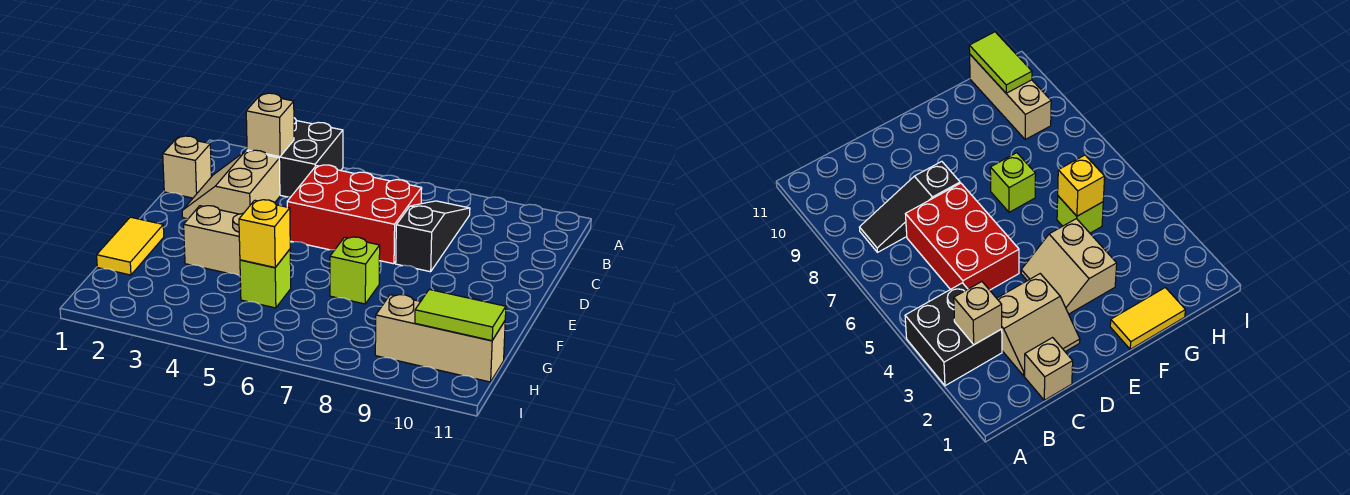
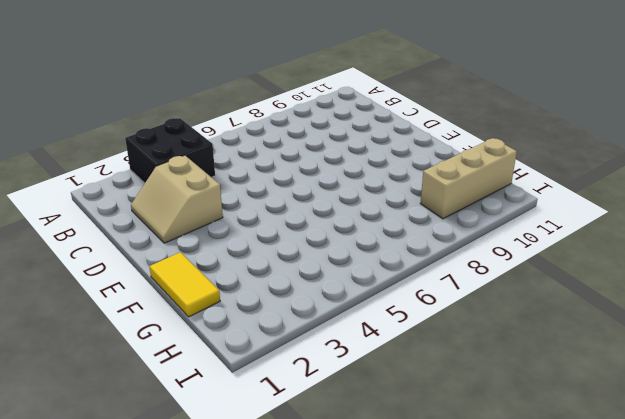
none -> black 1x3 slope [396,201,470,272]
none -> tan 1x1 brick [163,136,211,198]
none -> red 2x3 brick [287,165,422,264]

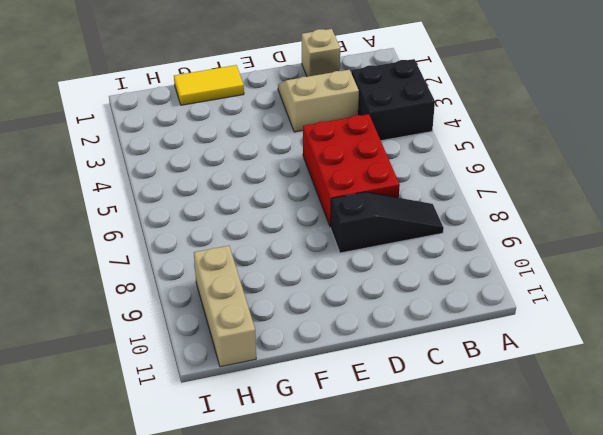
none -> tan 2x2 slope [184,206,243,276]
none -> lime 1x1 brick [330,237,380,304]
none -> lime 1x1 brick [240,249,291,308]

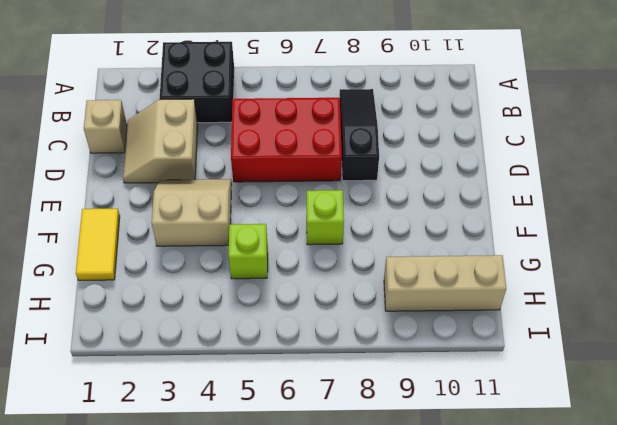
none -> tan 1x1 brick [246,93,294,157]
none -> yellow 1x1 brick [239,200,290,267]
none -> lime 1x2 tile [415,289,506,341]

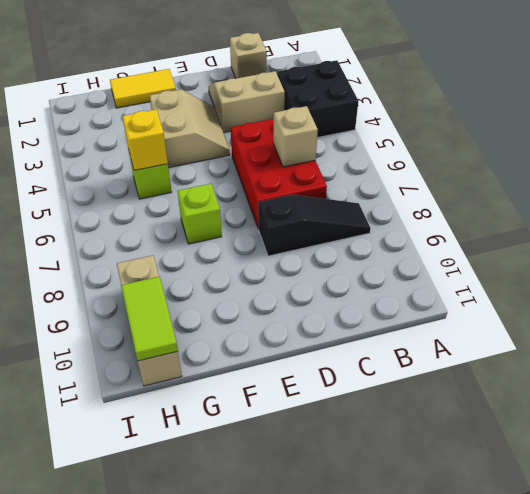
tan 1x1 brick [273,106,318,167] -> tan 1x1 brick moved to [246,93,294,157]

